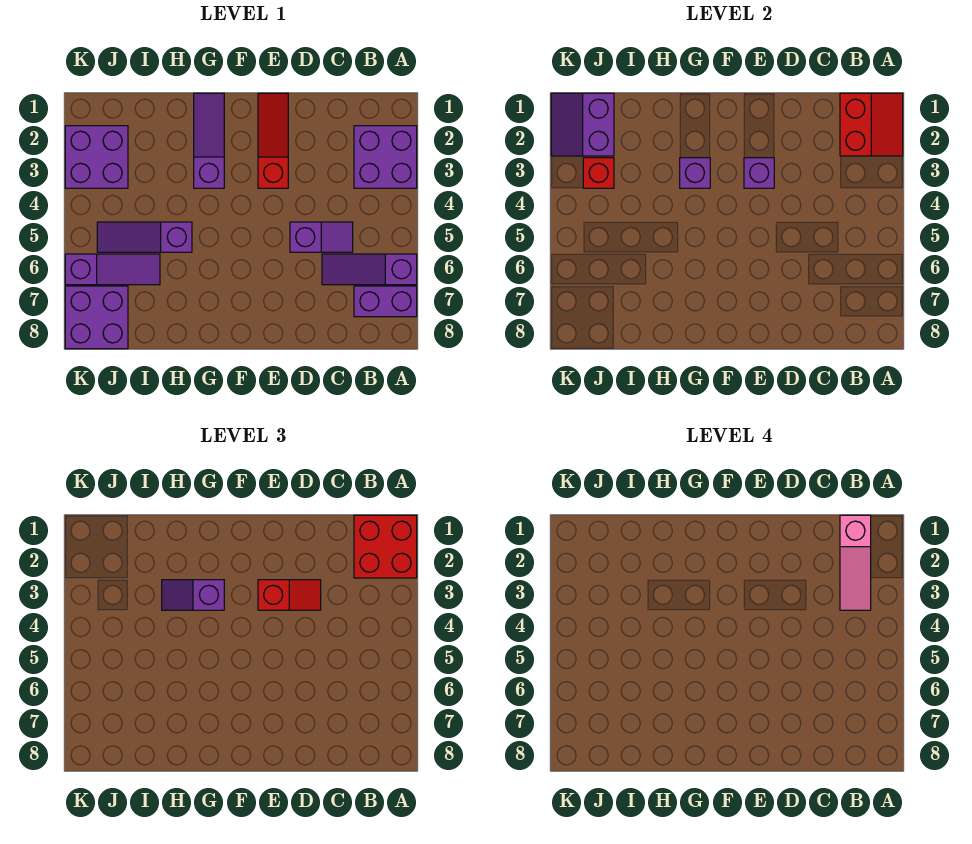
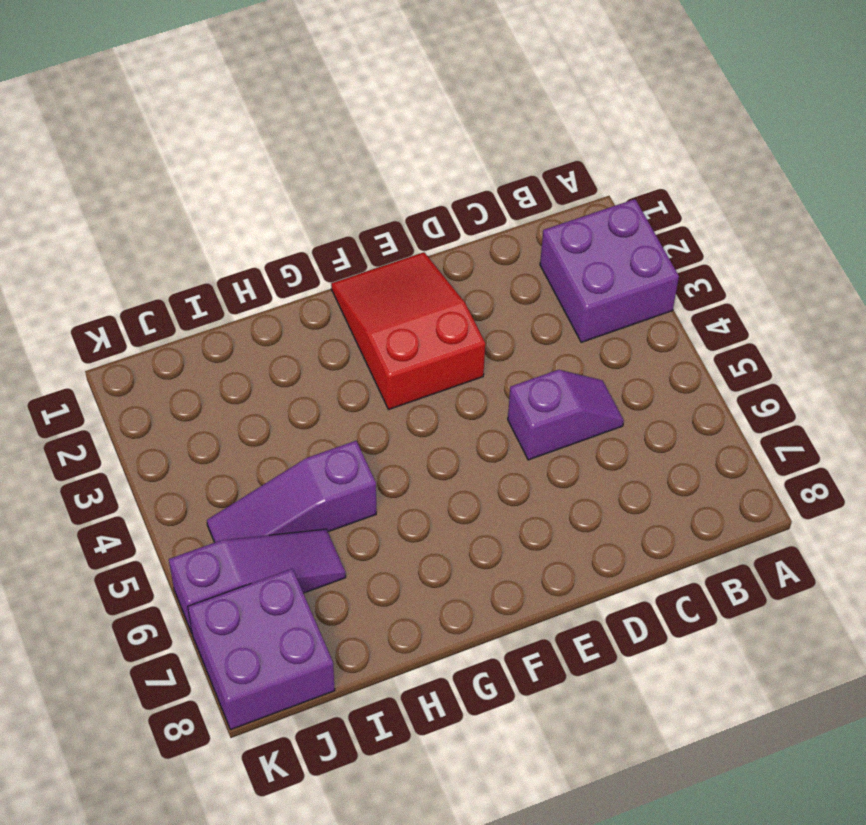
red 2x3 slope [331,252,485,410] -> red 1x3 slope [258,93,288,188]
none -> purple 1x3 slope [322,254,417,285]
none -> purple 1x2 brick [354,286,417,317]
none -> purple 1x3 slope [194,93,224,188]

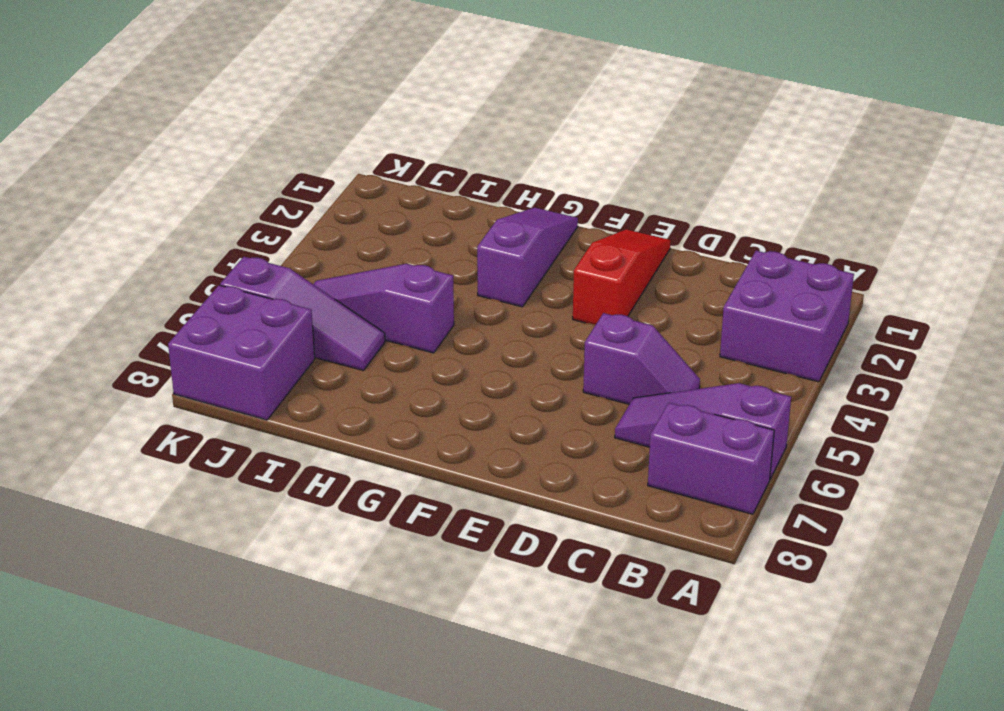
none -> purple 2x2 brick [65,126,128,188]
none -> red 2x2 slope [840,93,903,156]
none -> purple 1x1 brick [744,158,774,188]

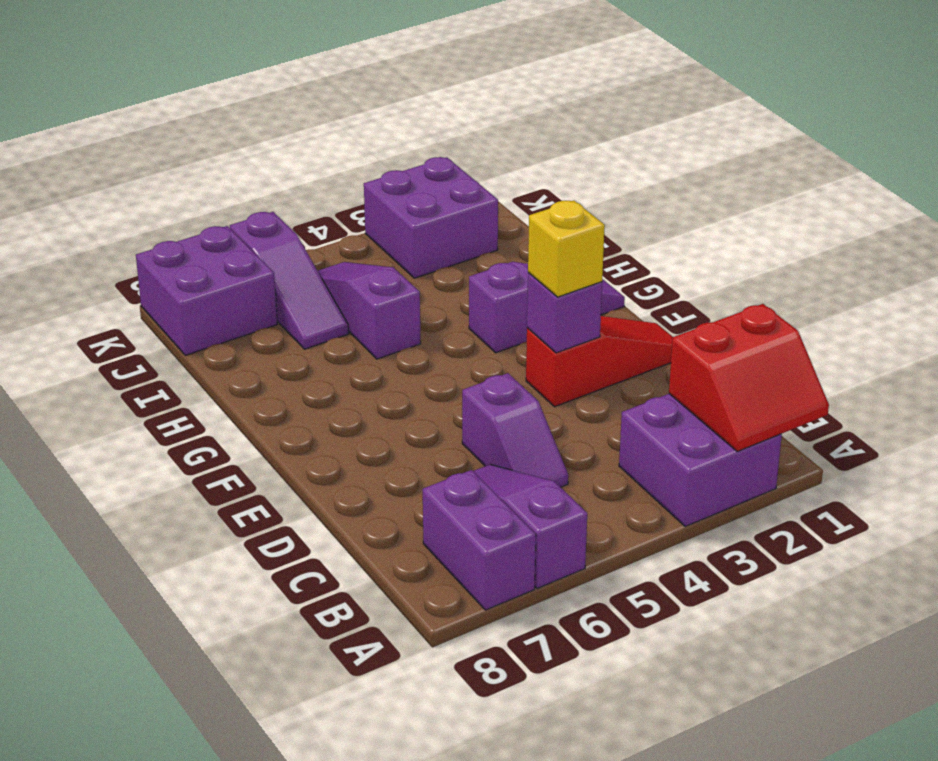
yellow 1x1 brick [528,201,605,297] -> red 1x2 slope [258,580,321,610]
none -> purple 1x1 brick [680,158,710,188]
none -> purple 2x2 slope [551,93,614,156]
none -> red 1x1 brick [583,158,614,188]

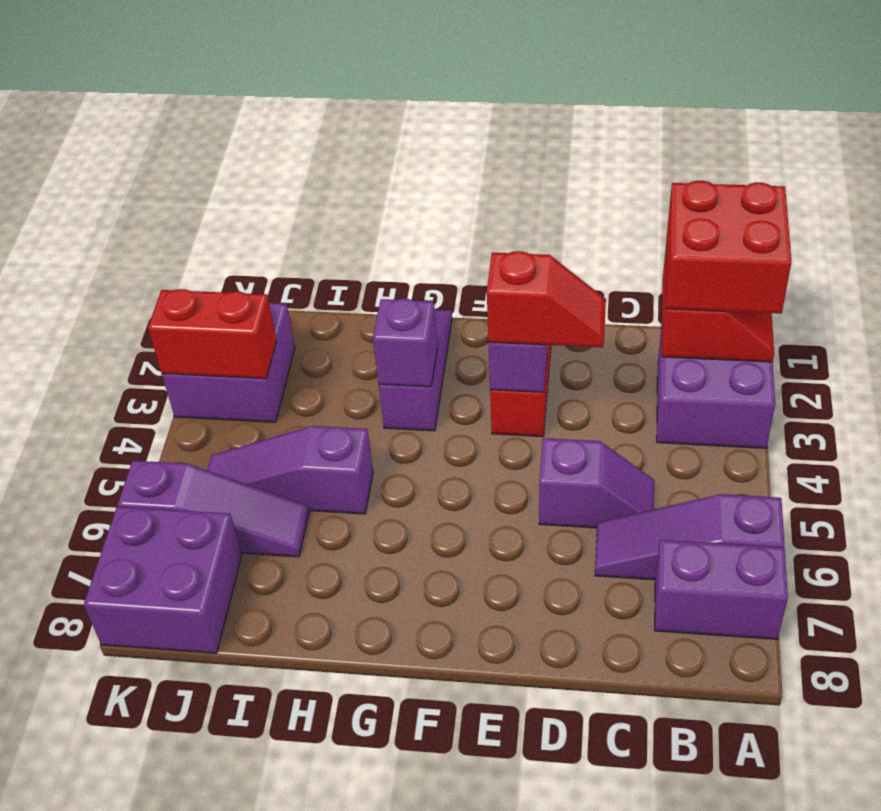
red 1x2 brick [148,289,277,379] -> red 1x1 brick [583,158,614,188]
none -> purple 2x2 slope [551,93,614,156]
none -> purple 1x2 slope [162,580,224,610]
none -> pink 1x3 slope [840,515,871,610]

